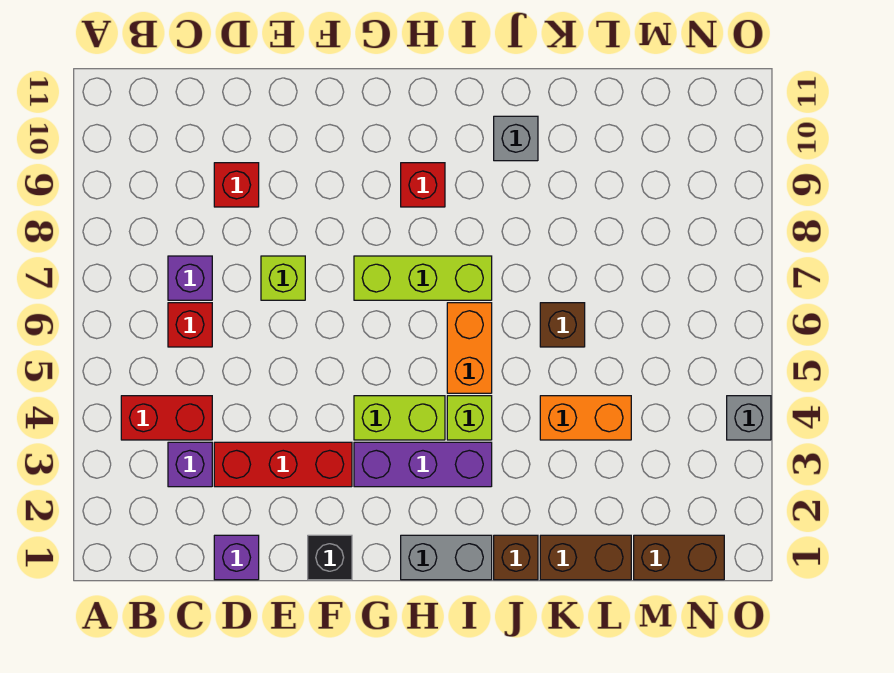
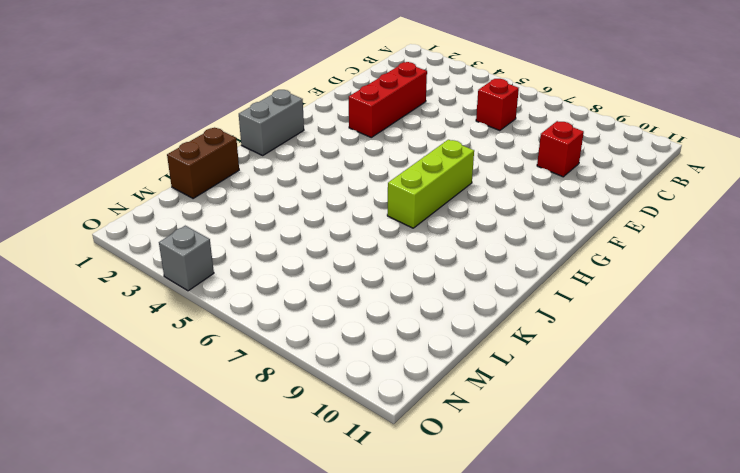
none -> red 1x2 brick [121,396,212,440]
none -> purple 1x1 brick [168,442,212,487]
none -> purple 1x1 brick [168,256,212,300]

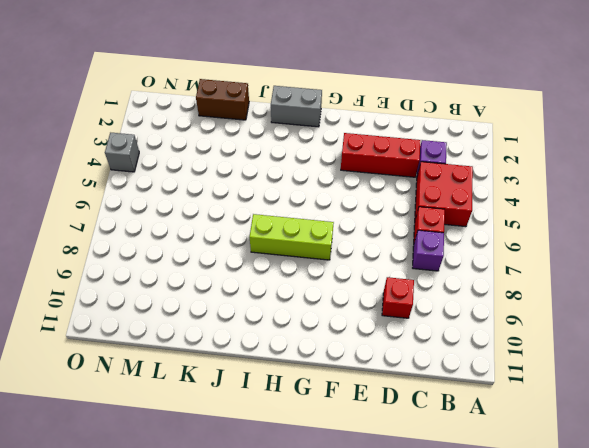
red 2x2 brick [415,162,473,227] -> red 1x2 brick [121,396,212,440]
none -> purple 1x1 brick [214,535,259,580]
none -> lime 1x1 brick [261,256,305,300]
none -> black 1x1 brick [308,535,352,580]

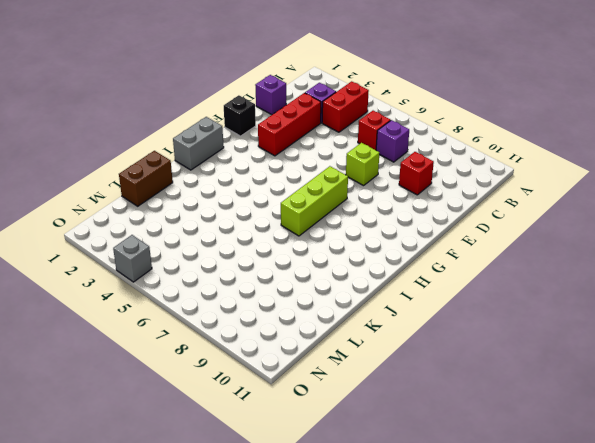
none -> purple 1x3 brick [354,442,492,487]
none -> lime 1x2 brick [354,396,445,440]
none -> red 1x1 brick [401,163,445,207]

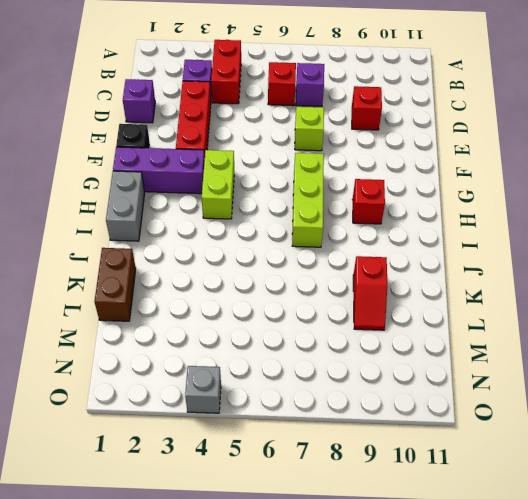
purple 1x3 brick [113,147,205,194] -> purple 1x3 brick turned to [354,442,492,487]
red 1x2 slope [353,256,387,330] -> none
none -> lime 1x1 brick [447,396,492,440]
none -> orange 1x2 brick [447,303,492,393]
none -> brown 1x1 brick [494,535,538,580]

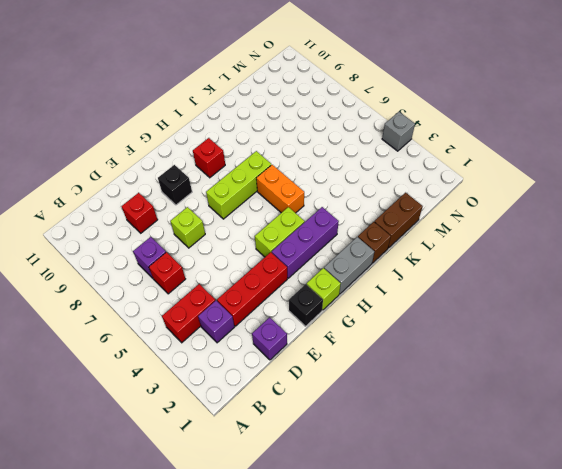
black 1x1 brick [158,165,192,205] -> none
lime 1x1 brick [307,268,341,310] -> lime 1x1 brick moved to [447,396,492,440]
none -> grey 1x1 brick [494,116,538,161]
none -> orange 1x2 brick [540,396,631,440]
none -> brown 1x1 brick [540,303,585,347]

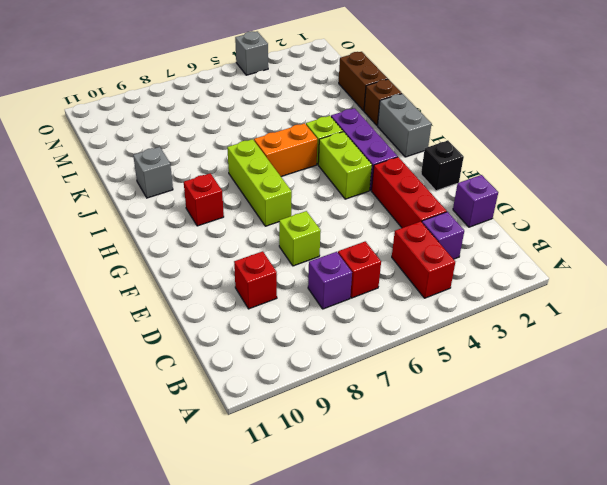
none -> orange 1x2 brick [540,396,631,440]
none -> brown 1x1 brick [540,303,585,347]
none -> brown 1x2 brick [634,535,724,580]

